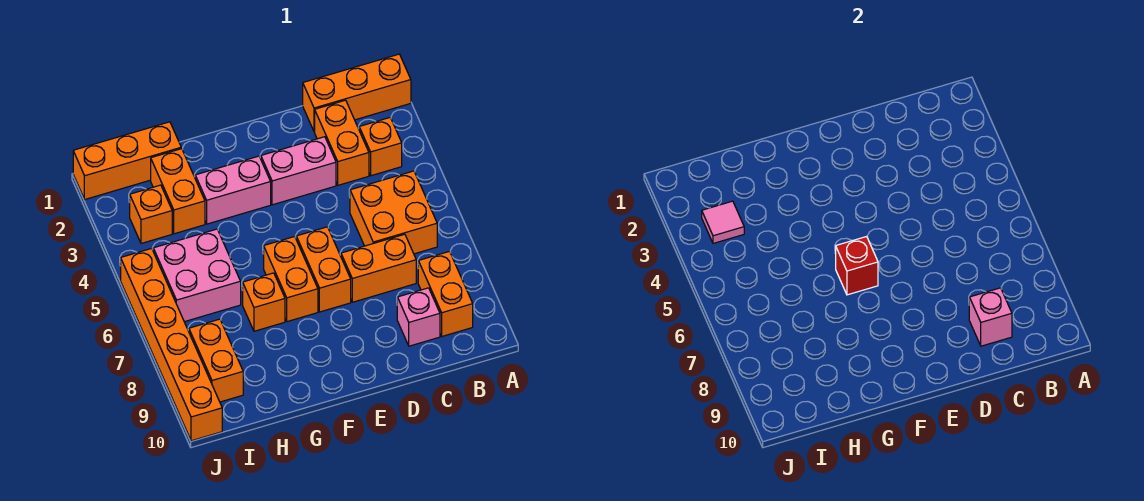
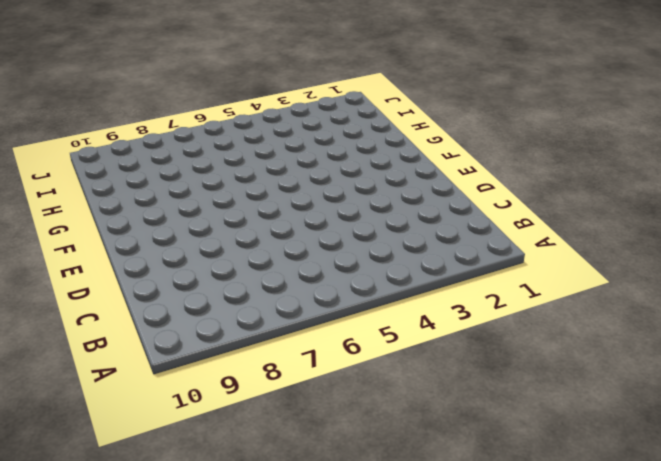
none -> orange 1x3 brick [303,54,411,132]
none -> orange 1x1 brick [359,118,402,176]
none -> orange 2x2 brick [350,171,437,254]

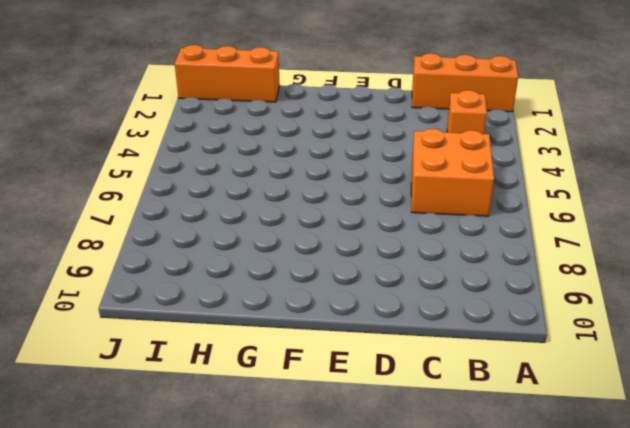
none -> orange 1x2 brick [418,251,473,336]
none -> orange 1x2 brick [315,100,369,185]
none -> orange 1x2 brick [341,234,416,302]

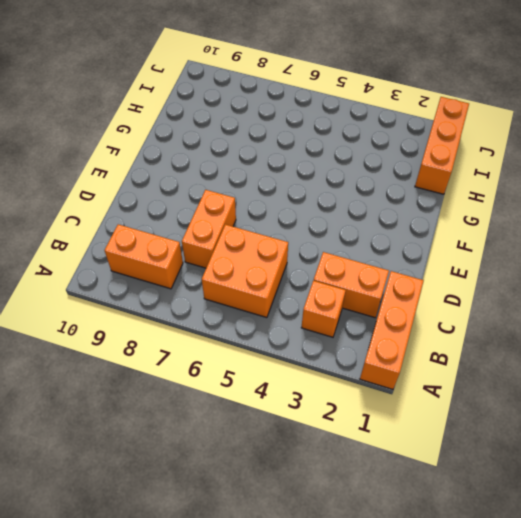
none -> pink 1x1 brick [397,288,440,346]
none -> pink 1x2 brick [261,137,336,205]
none -> orange 1x2 brick [296,227,351,312]

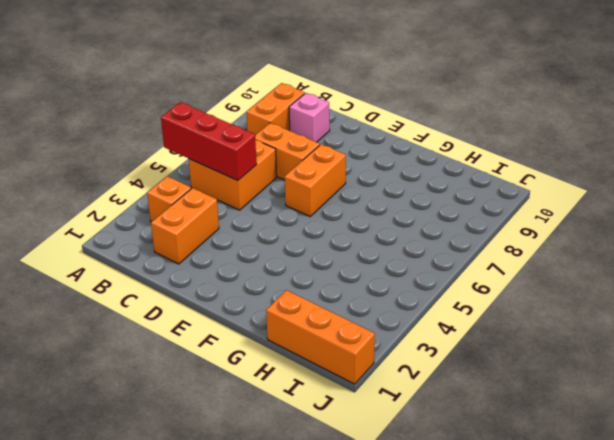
red 1x3 brick [161,102,257,181] -> none
none -> orange 1x3 brick [303,54,411,132]
none -> pink 1x2 brick [261,137,336,205]
none -> pink 1x2 brick [195,156,271,224]

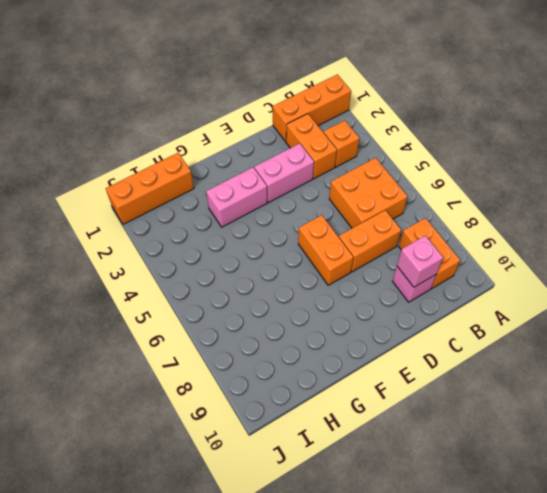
none -> orange 1x2 brick [264,237,318,322]
none -> orange 1x1 brick [243,273,285,331]
none -> orange 1x2 brick [151,149,205,234]

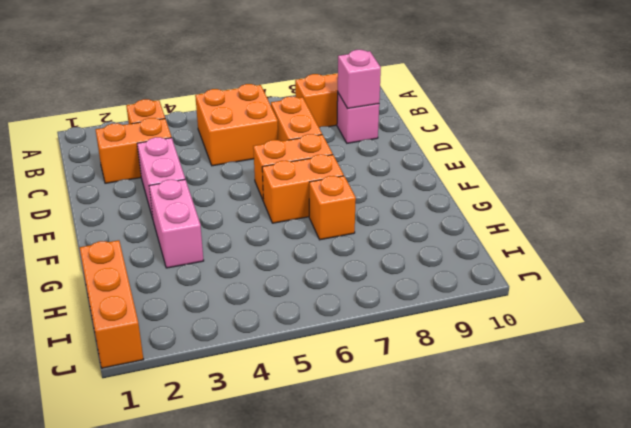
none -> orange 1x3 brick [303,54,411,132]
none -> orange 1x2 brick [151,149,205,234]
none -> pink 2x2 brick [153,229,241,322]

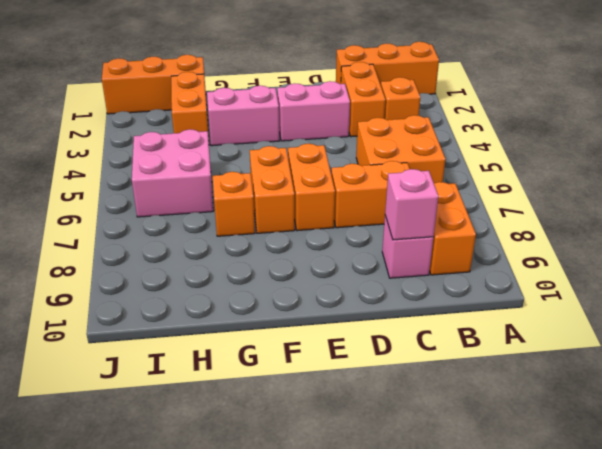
none -> orange 1x1 brick [130,185,172,243]
none -> orange 1x2 brick [189,319,243,402]
none -> orange 1x6 brick [121,248,222,441]

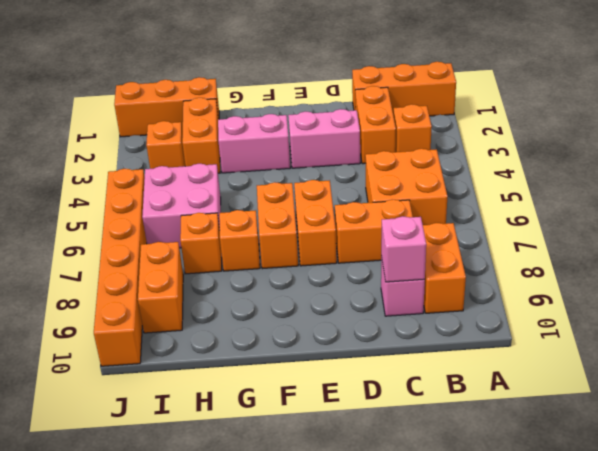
orange 1x1 brick [180,213,222,274] -> none
none -> red 1x1 brick [836,237,878,295]
none -> pink 1x1 tile [702,201,744,243]

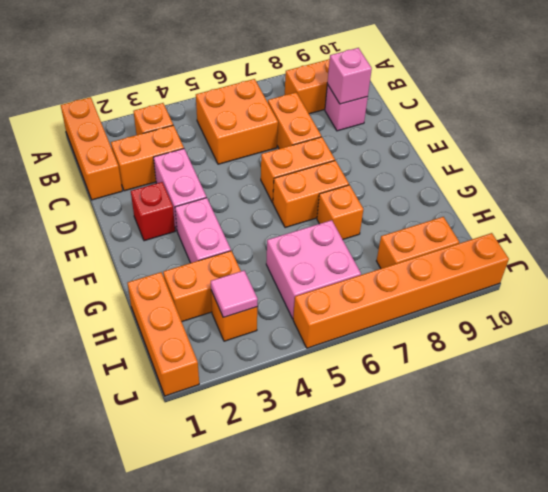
red 1x1 brick [131,182,175,241] -> red 1x1 brick moved to [836,237,878,295]

